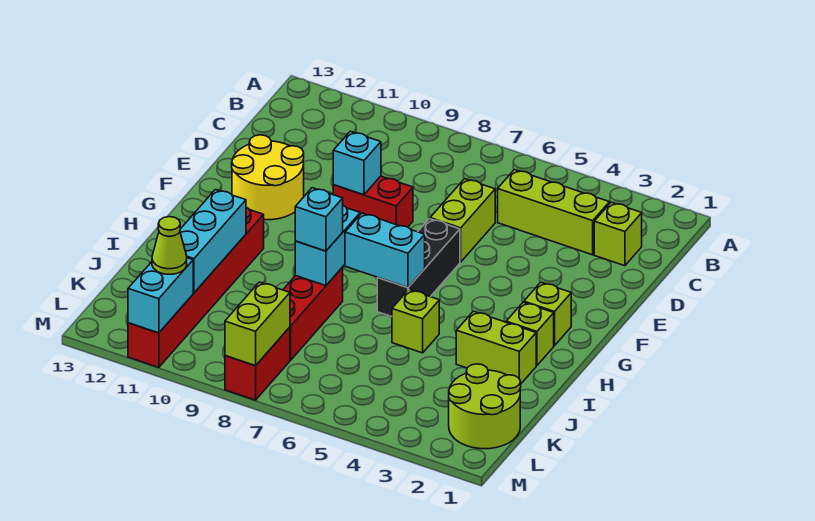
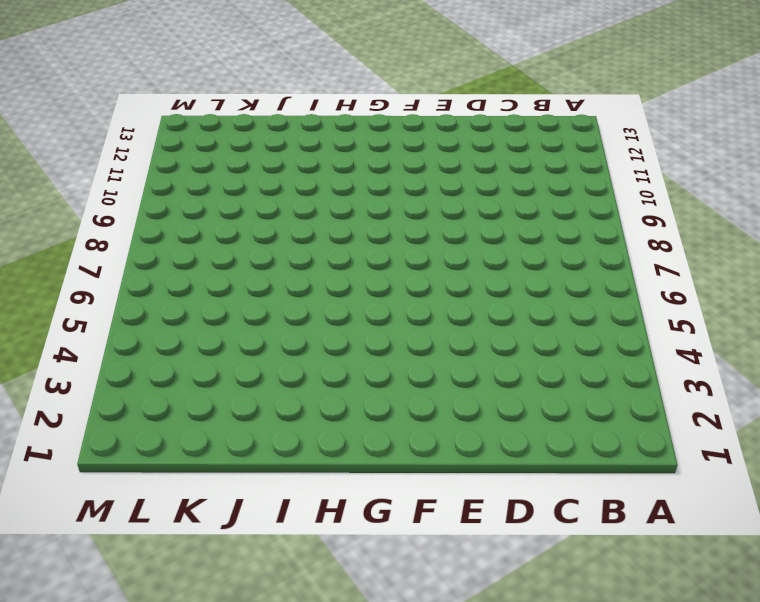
none -> lime 1x1 brick [594,202,642,266]
none -> lime 1x3 brick [498,170,610,255]
none -> lime 1x2 brick [430,179,495,262]

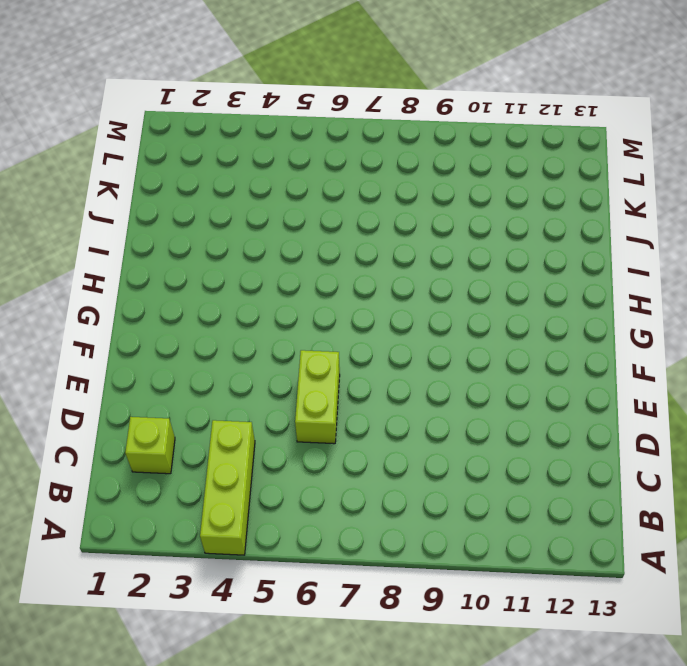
lime 1x3 brick [200,420,255,555] -> lime 1x3 brick turned to [498,170,610,255]
none -> red 1x2 brick [333,176,413,227]
none -> yellow 2x2 round brick [232,135,304,220]
none -> black 1x3 brick [377,219,460,317]

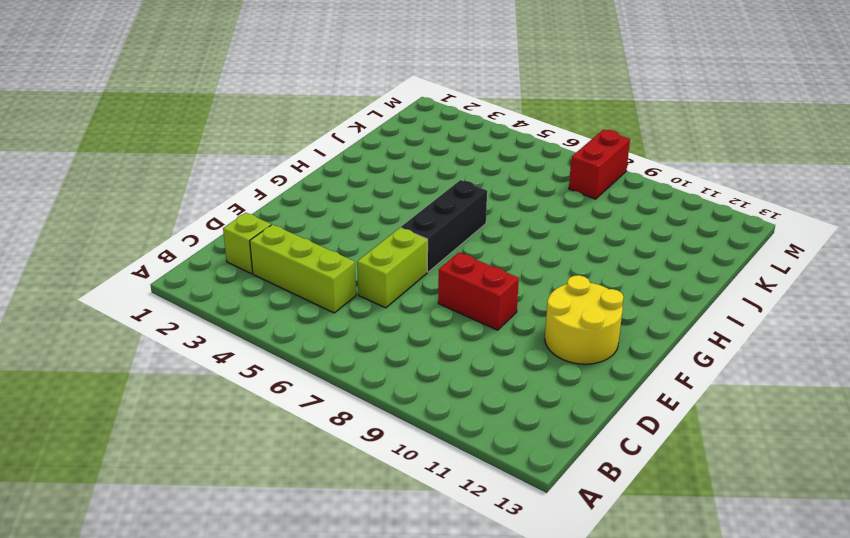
none -> lime 1x1 brick [524,282,571,346]
none -> lime 1x1 brick [506,302,554,366]
none -> red 1x6 brick [128,207,264,367]

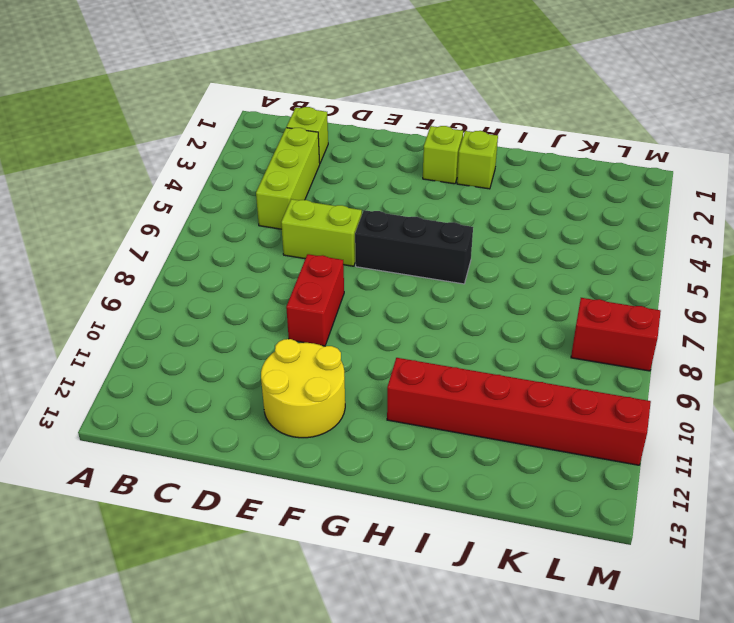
none -> lime 1x2 brick [456,311,536,383]
none -> lime 1x1 brick [392,290,439,353]
none -> red 1x3 brick [283,267,343,360]

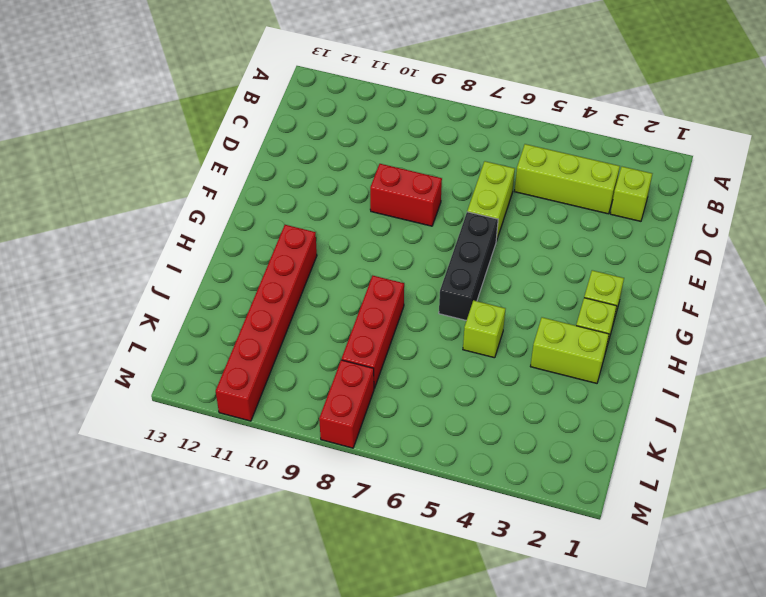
none -> yellow 2x2 round brick [232,135,304,220]
none -> lime 2x2 round brick [449,364,521,449]
none -> cyan 1x1 brick [333,131,381,195]

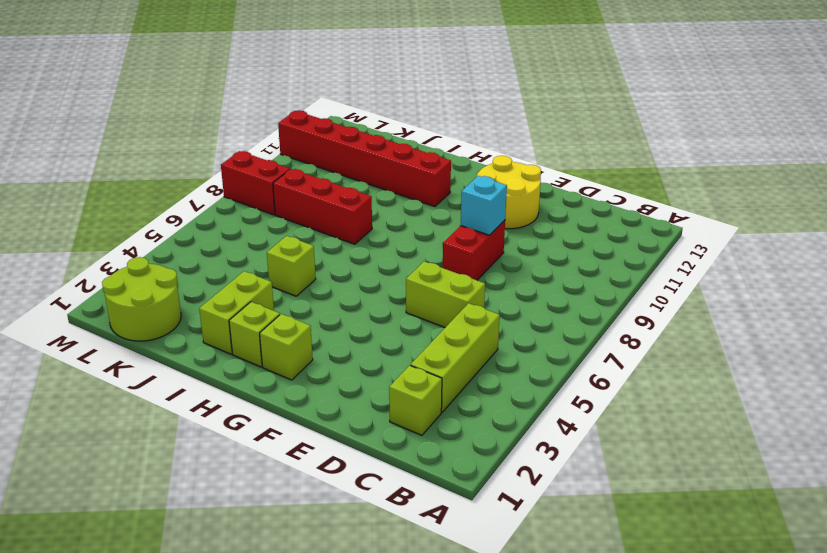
none -> black 1x3 brick [377,219,460,317]
none -> cyan 1x2 brick [345,213,425,288]
none -> cyan 1x2 brick [295,206,360,286]

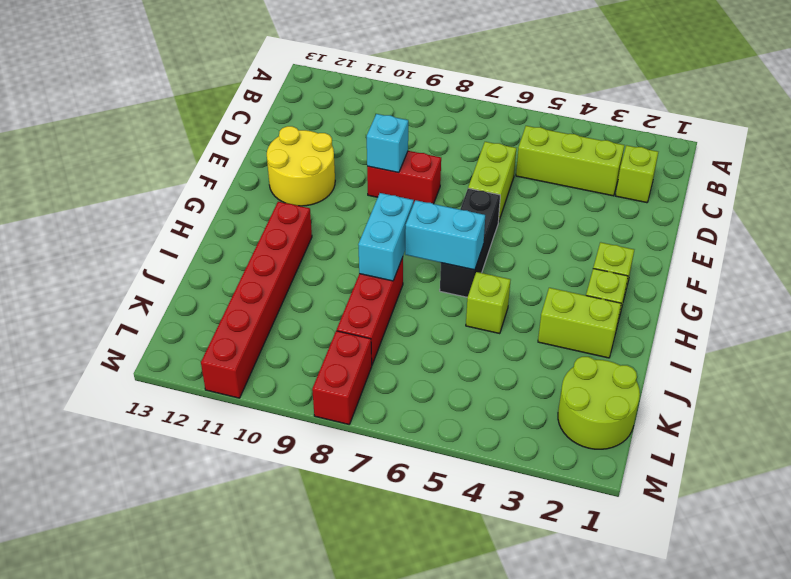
none -> cyan 1x3 brick [180,190,246,293]
none -> lime 1x2 brick [225,282,290,366]
none -> cyan 1x2 brick [128,258,193,333]

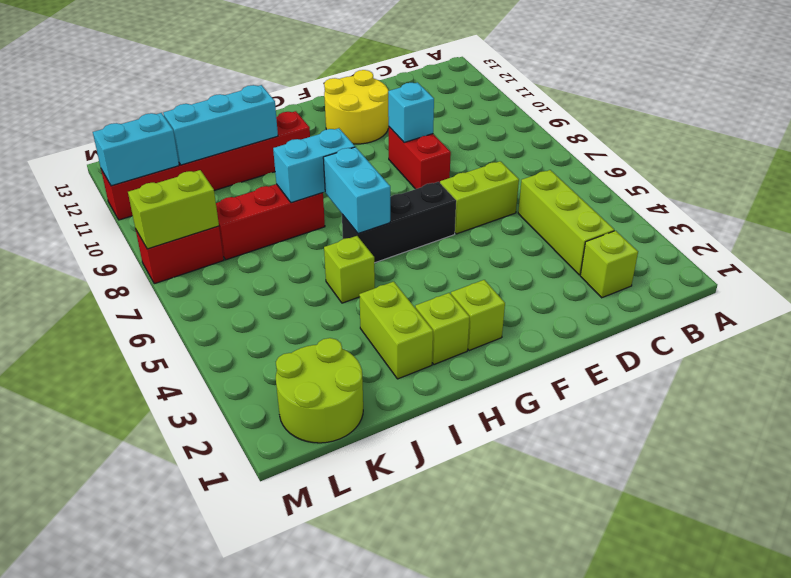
none -> cyan 1x1 brick [295,188,343,251]
none -> lime 1x1 cone [152,217,187,274]

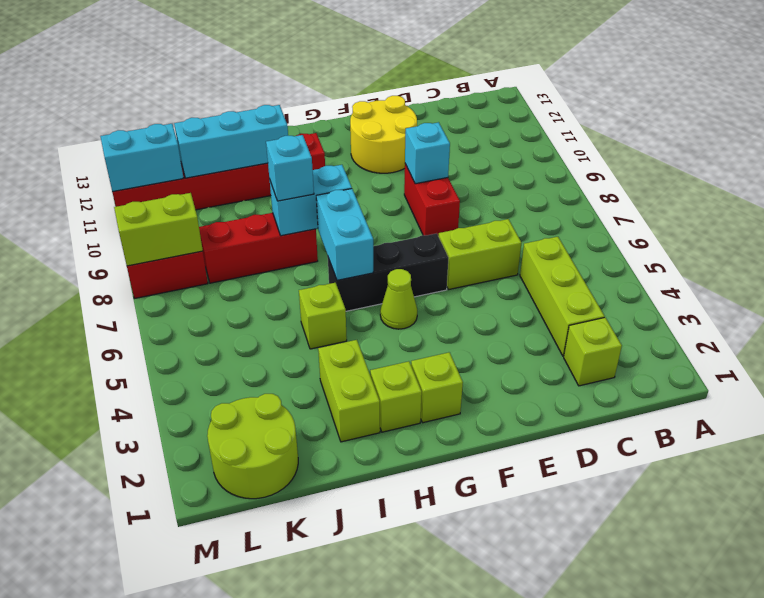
lime 1x1 cone [380,269,417,329] -> lime 1x1 cone moved to [152,217,187,274]

